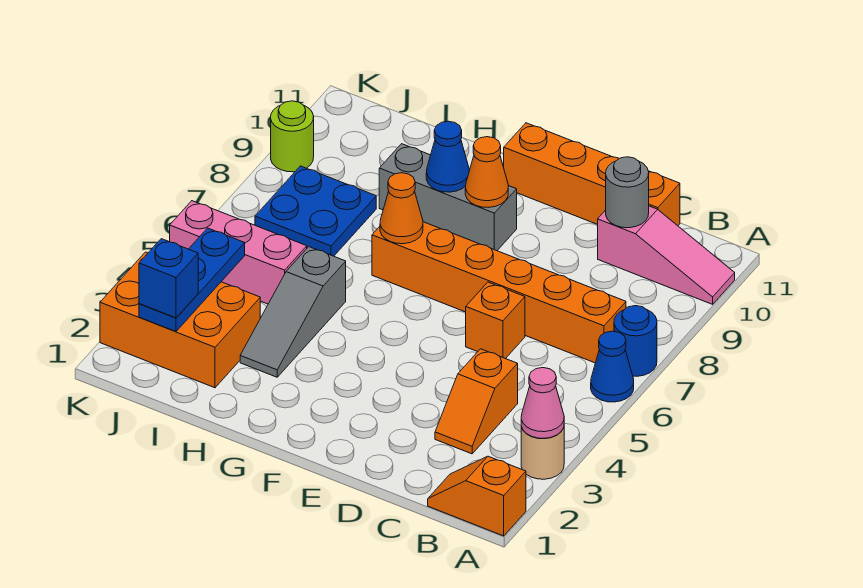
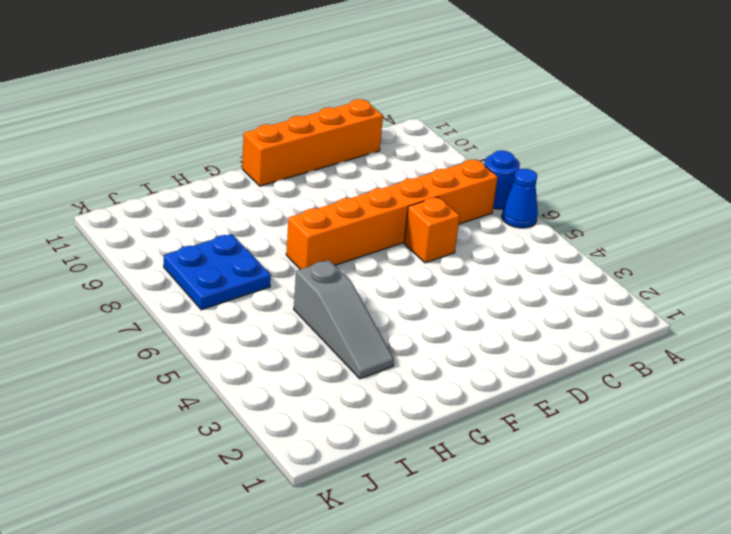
none -> orange 1x2 slope [428,456,526,536]
none -> tan 1x1 round brick [521,427,564,479]
none -> pink 1x3 slope [598,206,735,304]

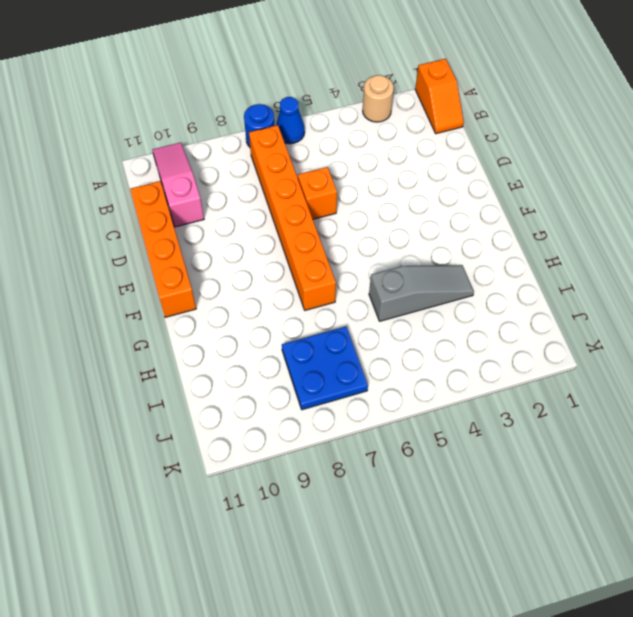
none -> orange 1x2 slope [435,349,518,454]
none -> grey 1x3 brick [379,144,517,251]
none -> orange 2x3 brick [100,252,260,388]

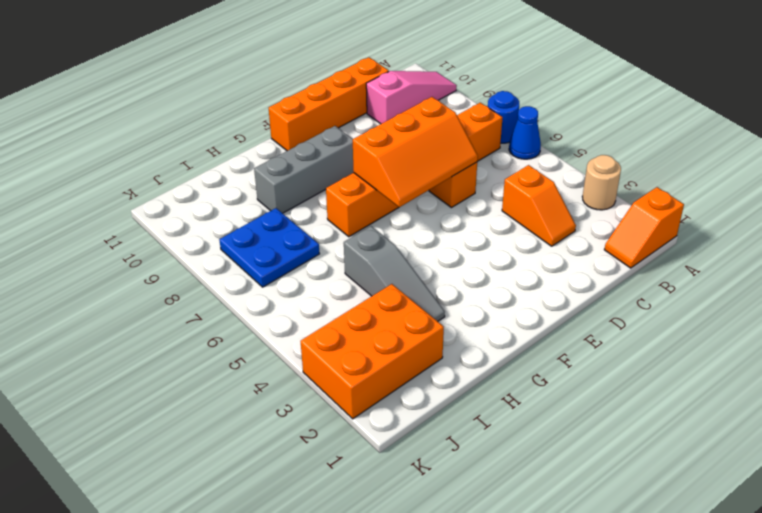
orange 2x3 slope [353,97,478,207] -> none
none -> pink 1x3 brick [170,201,307,304]
none -> lime 1x1 round brick [271,101,314,172]
none -> pink 1x1 cone [521,368,564,438]

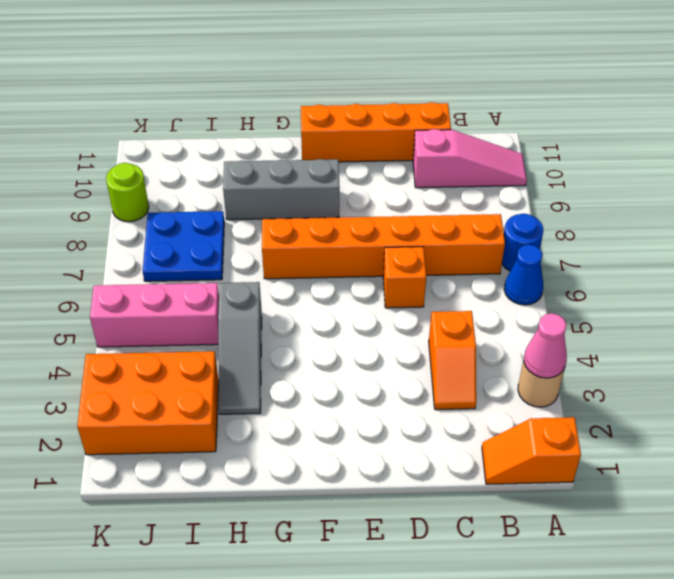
none -> grey 1x1 round brick [606,157,649,228]
none -> orange 1x1 cone [465,137,508,207]
none -> orange 1x1 cone [380,173,423,244]

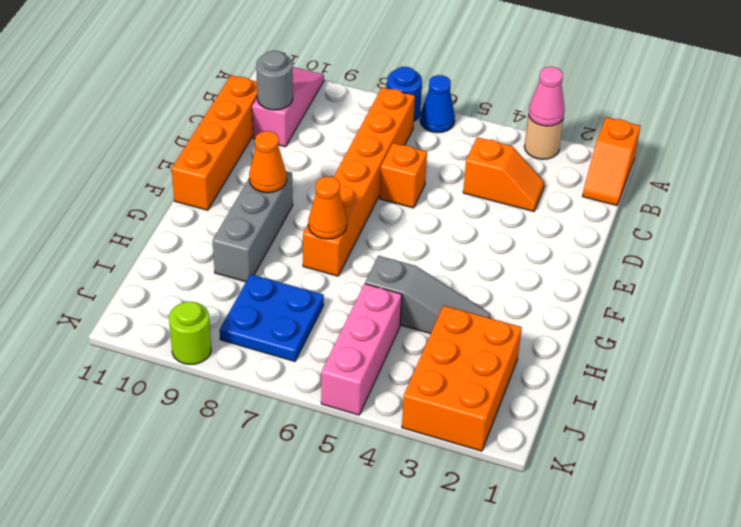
none -> blue 1x1 cone [426,121,469,192]
none -> blue 1x3 plate [139,228,245,331]
none -> blue 1x1 brick [139,239,198,318]

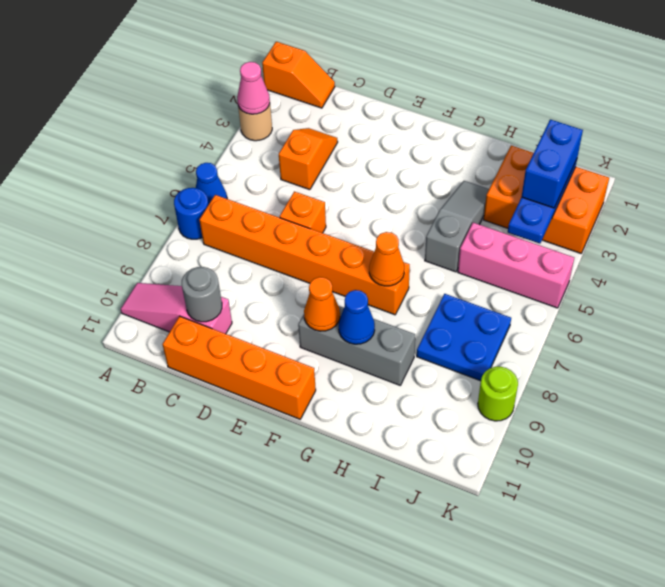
blue 1x2 brick [522,119,583,208] -> blue 1x1 brick [139,239,198,318]

